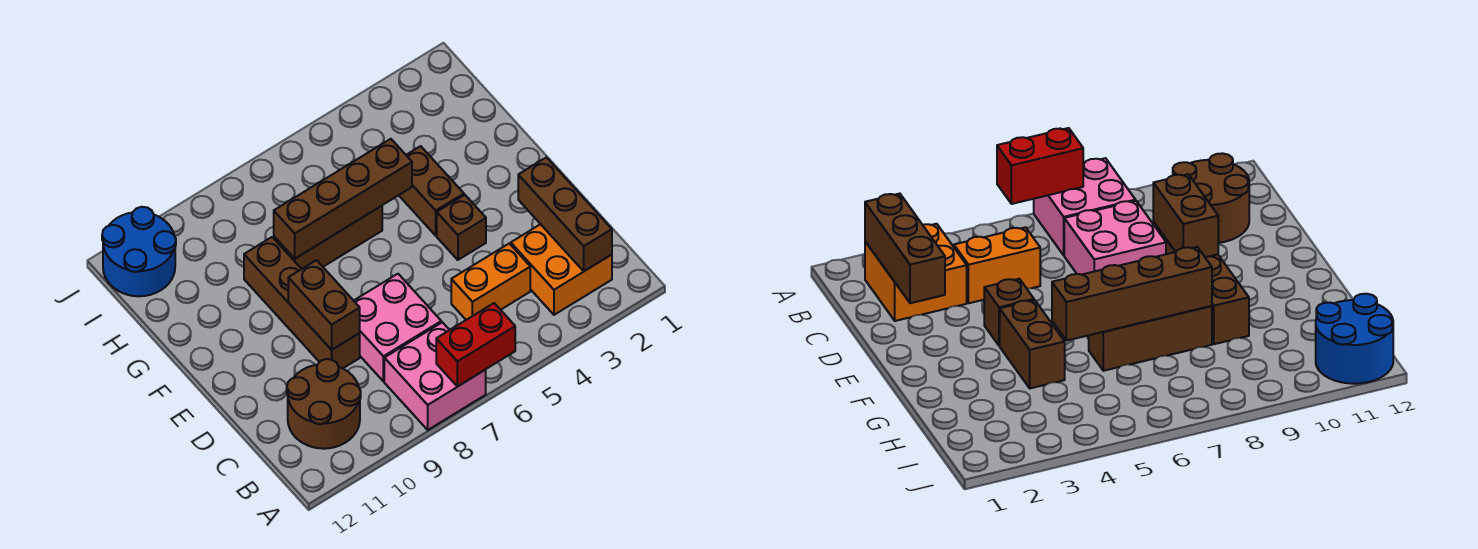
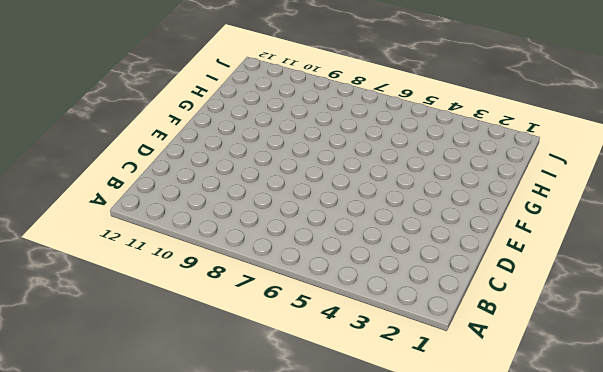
none -> pink 2x2 brick [384,322,486,430]
none -> orange 2x2 brick [511,224,612,315]
none -> brown 2x2 round brick [287,359,361,449]

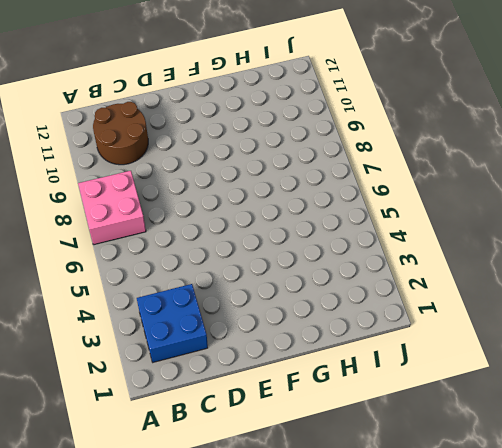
blue 2x2 brick [137,284,208,362] -> orange 2x2 brick [511,224,612,315]
none -> orange 1x2 brick [451,244,530,320]
none -> pink 2x2 brick [354,274,441,381]
none -> brown 1x4 brick [244,237,360,369]

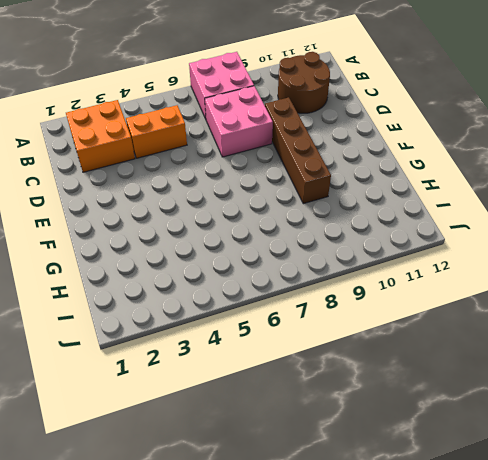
none -> brown 1x1 brick [437,195,486,260]
none -> brown 1x2 brick [399,146,464,236]
none -> brown 1x3 brick [274,206,382,269]

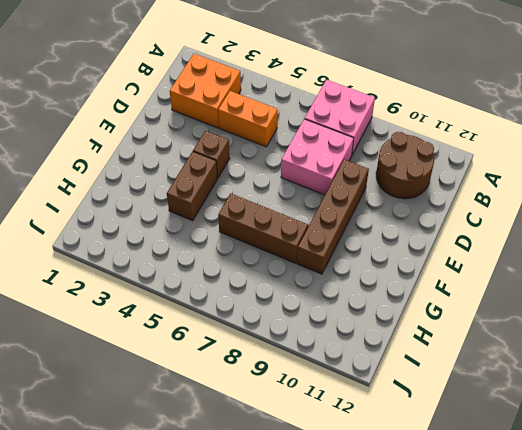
none -> blue 2x2 round brick [102,207,176,296]
none -> red 1x2 brick [436,303,515,386]
none -> brown 1x3 brick [518,157,612,271]

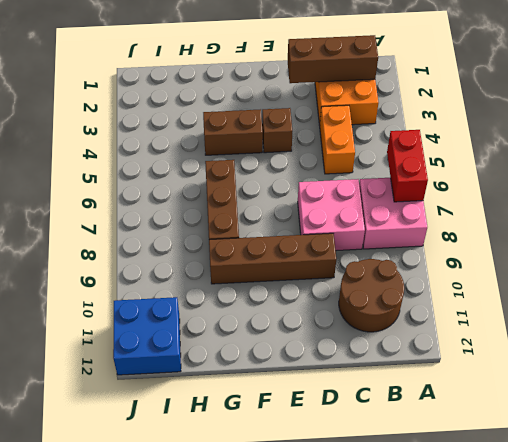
blue 2x2 brick [113,297,181,375] -> blue 2x2 round brick [102,207,176,296]
none -> brown 1x2 brick [288,260,360,350]
none -> brown 1x4 brick [274,139,412,259]

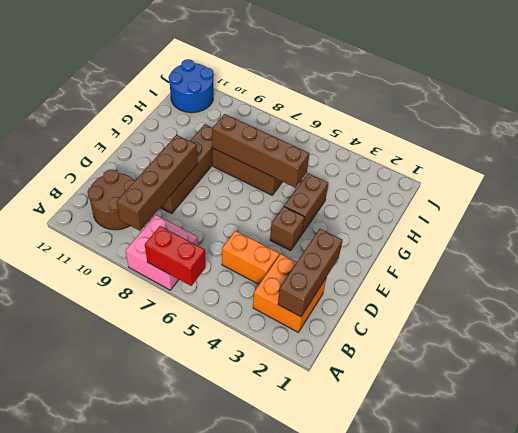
brown 1x4 brick [116,135,197,231] -> brown 1x2 brick [288,260,360,350]
none -> pink 2x2 brick [354,274,441,381]

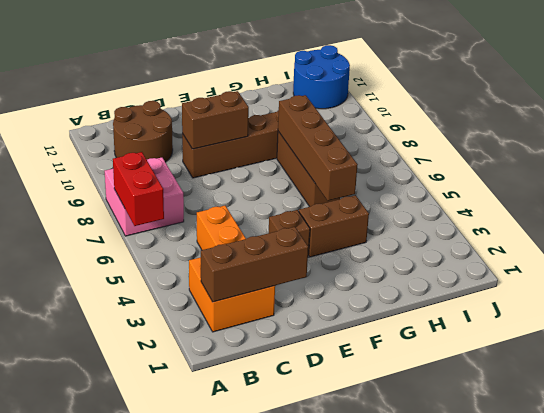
none -> pink 2x2 brick [354,274,441,381]

